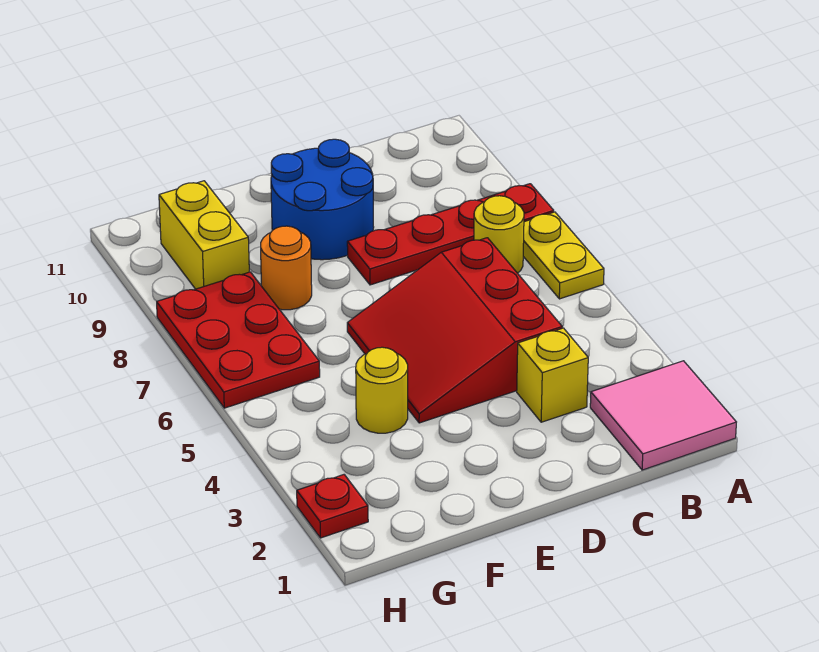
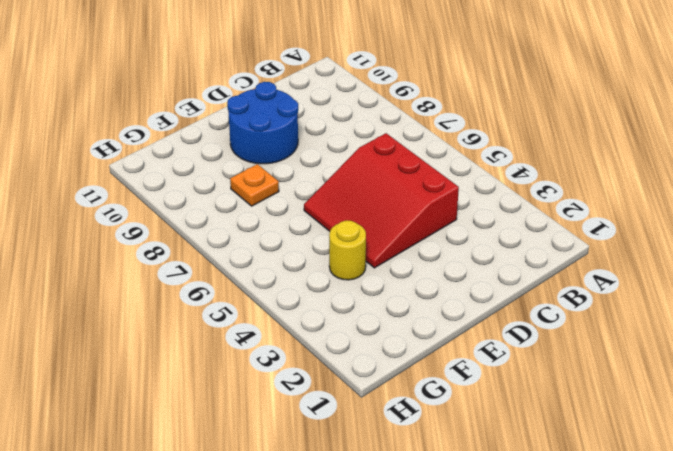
orange 1x1 plate [230,164,279,206] -> orange 1x1 round brick [261,226,312,310]
none -> pink 2x2 tile [590,361,736,470]
none -> yellow 1x2 plate [523,212,604,299]
none -> red 1x4 plate [347,184,554,285]

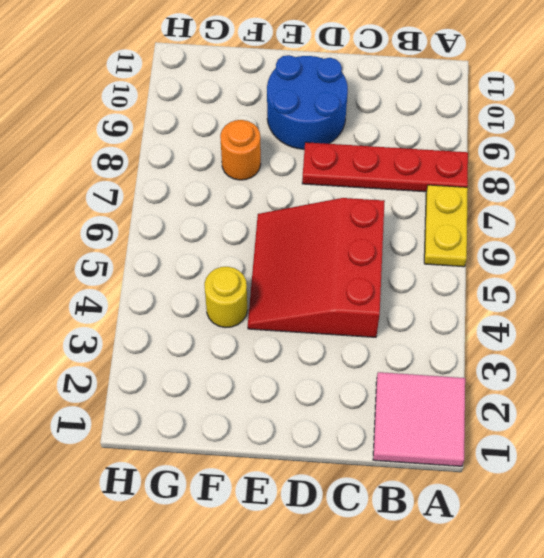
none -> yellow 1x1 round brick [474,196,524,273]
none -> yellow 1x1 brick [517,328,588,422]
none -> red 2x3 plate [157,272,320,408]

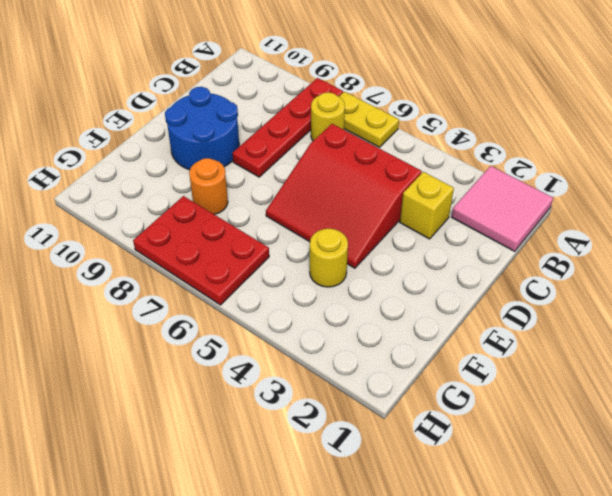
none -> yellow 1x2 brick [159,181,249,289]
none -> red 1x1 plate [297,475,368,538]

